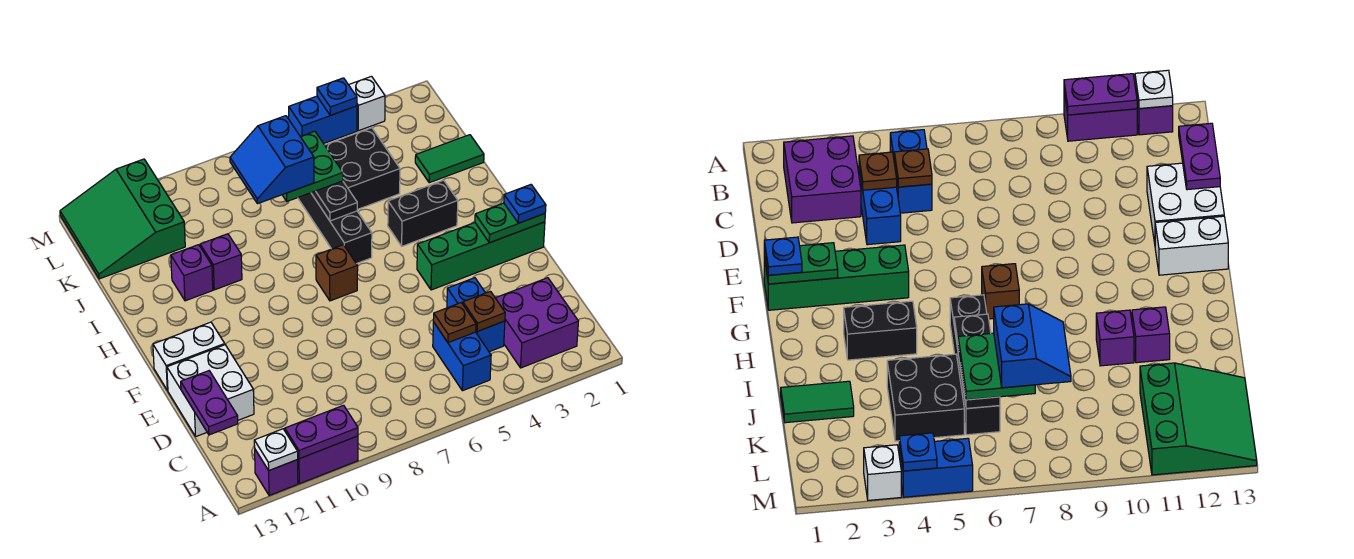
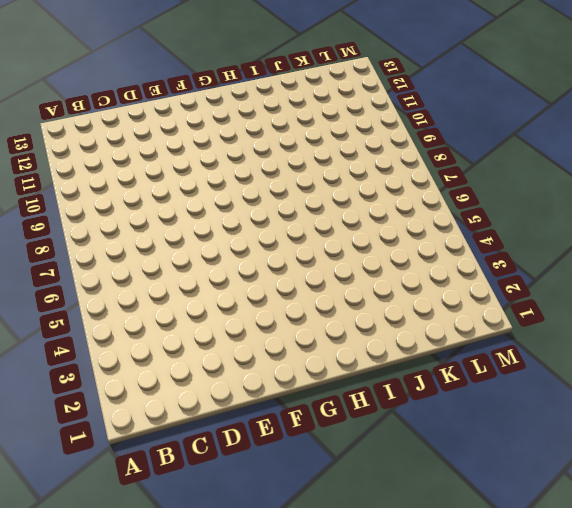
none -> purple 1x2 brick [297,436,358,484]
none -> purple 1x1 brick [255,450,298,496]
none -> purple 2x2 brick [496,278,578,368]

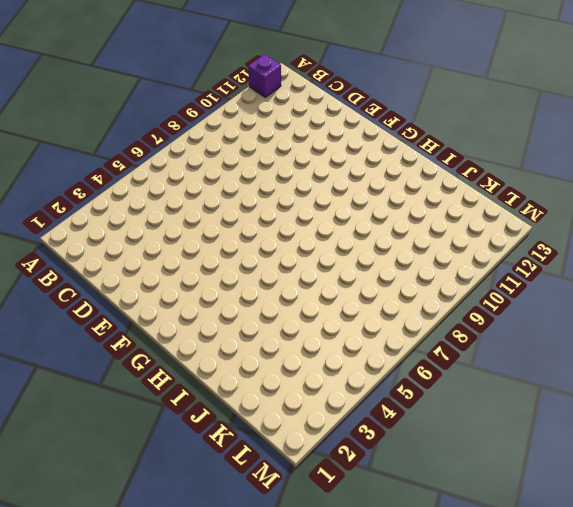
none -> purple 1x2 brick [297,436,358,484]
none -> purple 2x2 brick [496,278,578,368]
none -> blue 1x2 brick [433,322,491,391]

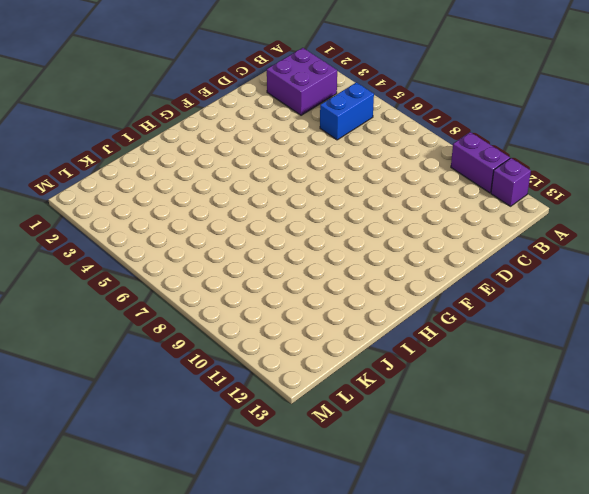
none -> blue 1x2 brick [447,278,505,352]
none -> white 2x2 brick [167,345,254,436]
none -> green 1x4 brick [417,222,545,290]

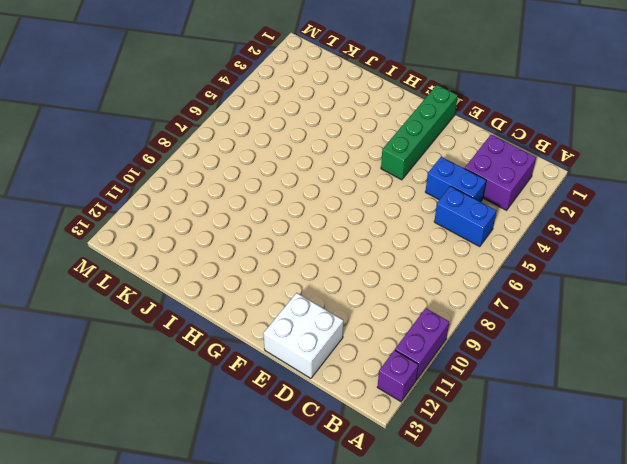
none -> white 1x2 brick [153,322,225,391]
none -> brown 1x1 brick [316,245,358,301]
none -> black 1x2 brick [388,180,458,246]

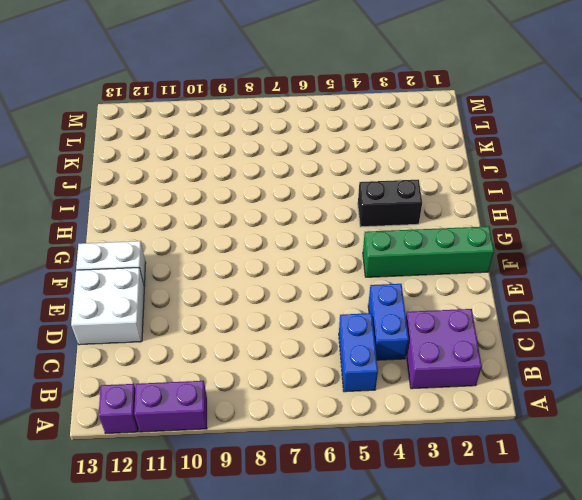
none -> brown 1x1 brick [316,245,358,301]
none -> black 1x4 brick [298,193,372,264]
none -> purple 1x1 brick [200,234,242,290]

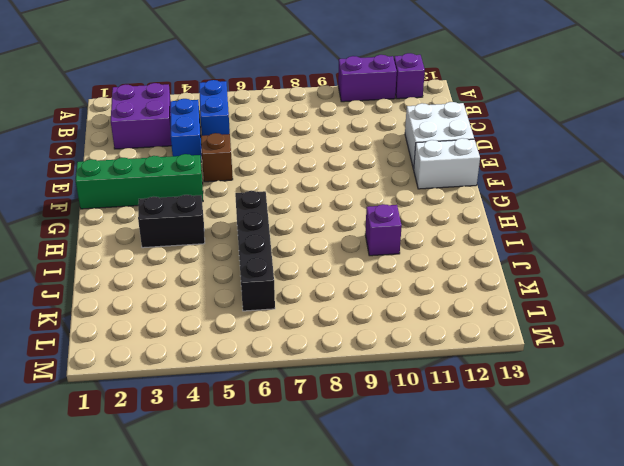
brown 1x1 brick [201,133,233,182] -> brown 1x1 brick moved to [316,245,358,301]
none -> purple 1x1 brick [171,245,213,301]
none -> green 1x2 tile [415,135,484,183]
none -> black 2x2 brick [325,128,400,210]

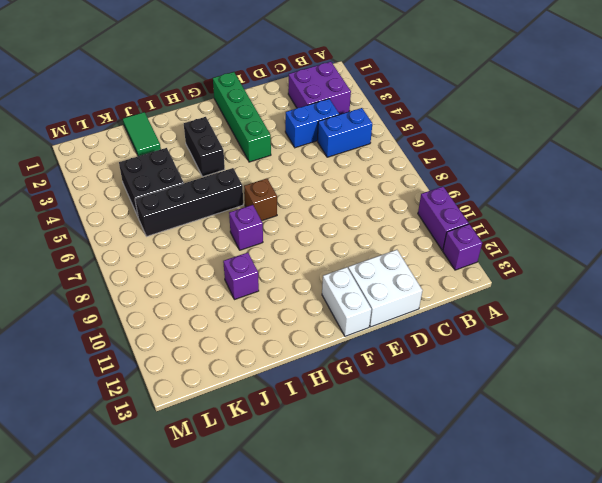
purple 1x1 brick [229,205,263,250] -> purple 1x1 brick moved to [171,245,213,301]
none -> green 3x3 slope [60,159,185,279]
none -> white 1x1 brick [349,76,385,131]
none -> blue 1x2 brick [289,96,357,144]

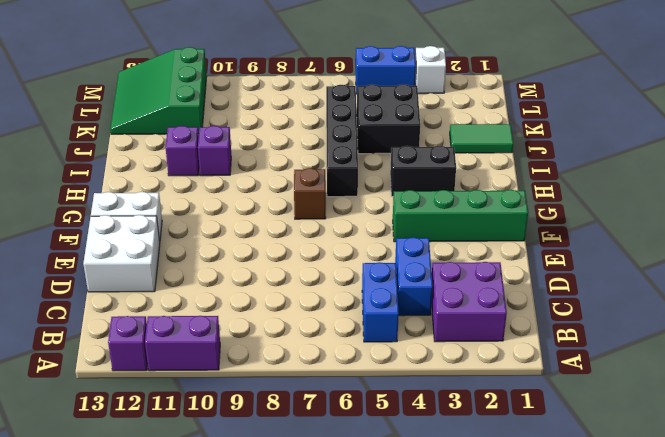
none -> purple 1x2 plate [285,405,358,459]
none -> white 1x1 plate [254,429,298,470]
none -> brown 1x1 plate [463,291,505,331]

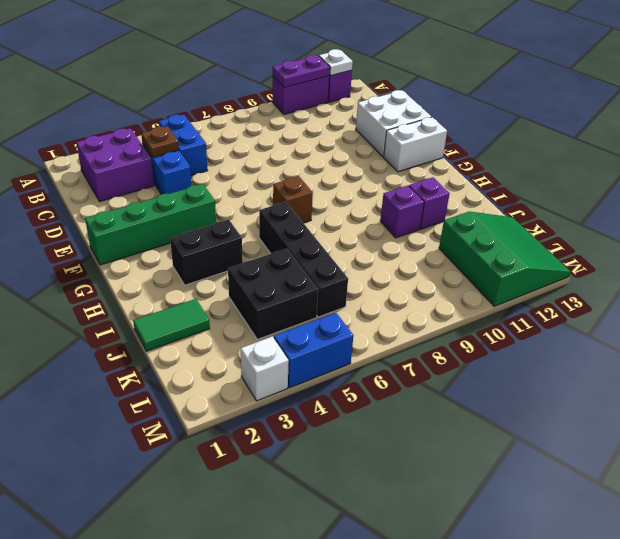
none -> brown 1x1 plate [433,303,476,343]
none -> purple 1x2 plate [181,371,238,435]
none -> green 1x2 plate [475,203,545,243]

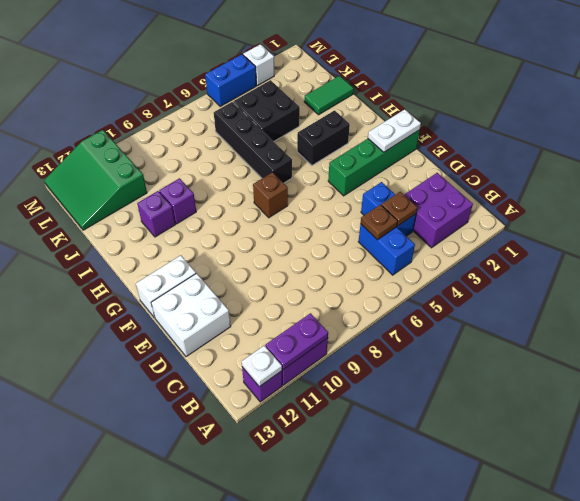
white 1x2 plate [368,109,421,152] -> green 1x2 plate [475,203,545,243]
none -> purple 1x2 plate [181,371,238,435]
none -> black 1x3 plate [311,181,357,221]
none -> blue 1x1 plate [317,78,357,115]

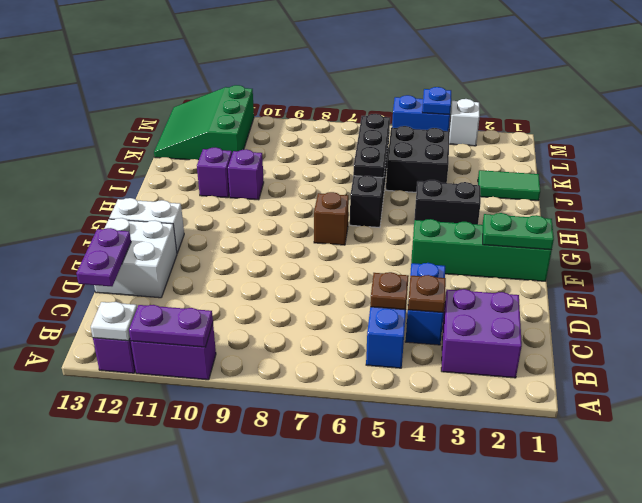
none -> blue 1x1 plate [504,185,546,223]
none -> green 2x2 plate [283,131,343,201]
none -> blue 2x2 slope [230,116,314,204]

